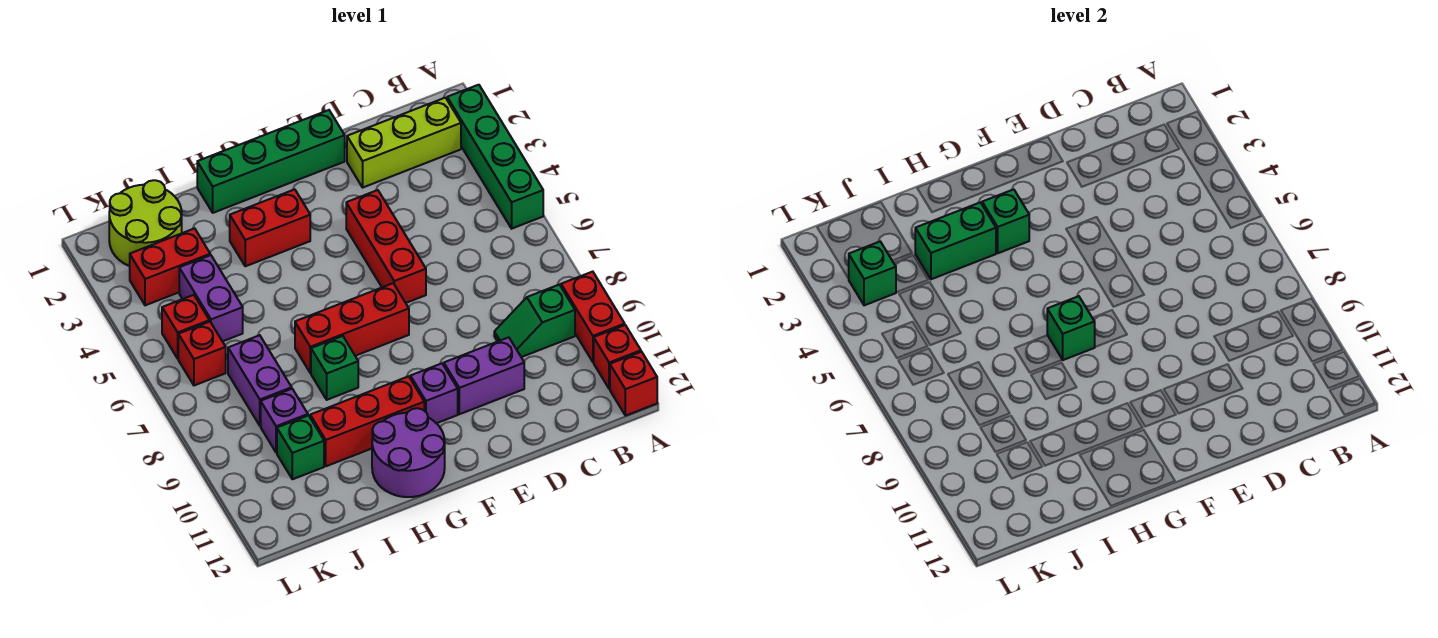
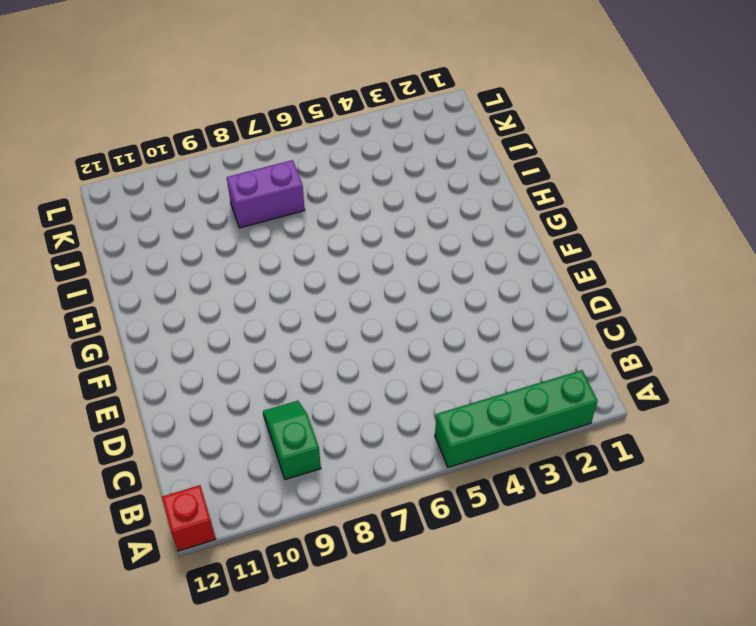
none -> red 1x2 brick [561,272,625,362]
none -> red 1x1 brick [594,325,641,389]
none -> lime 1x3 brick [347,98,461,187]

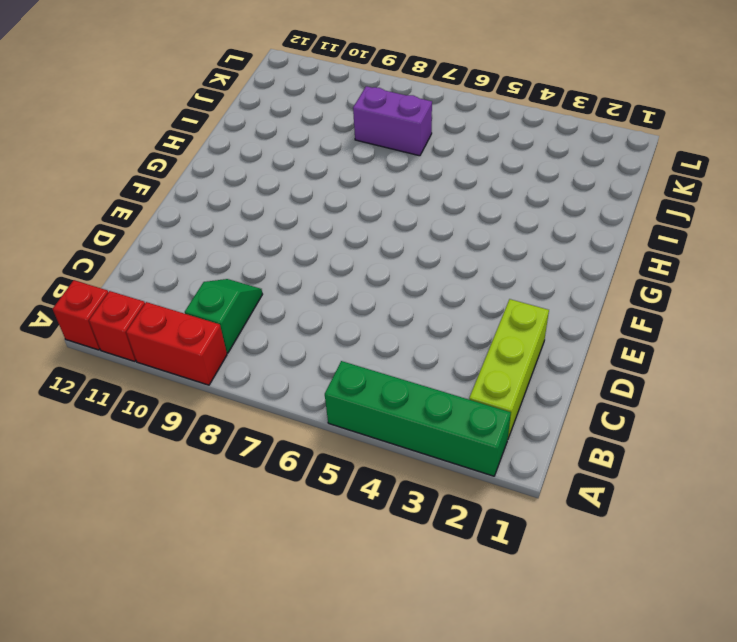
none -> purple 1x2 brick [444,337,524,414]
none -> green 1x4 brick [197,110,345,213]
none -> red 1x3 brick [346,190,426,303]

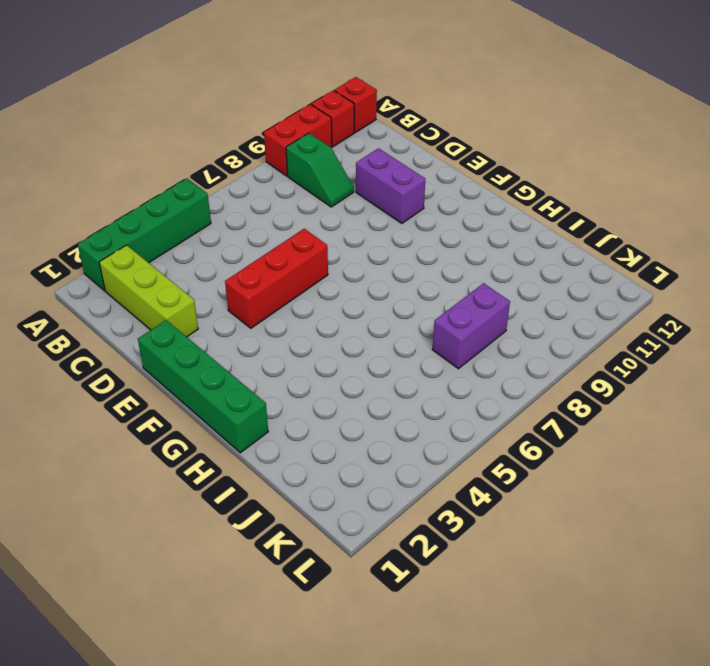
none -> red 1x3 brick [295,283,409,373]
none -> purple 1x1 brick [410,363,458,423]
none -> red 1x2 brick [230,189,310,266]

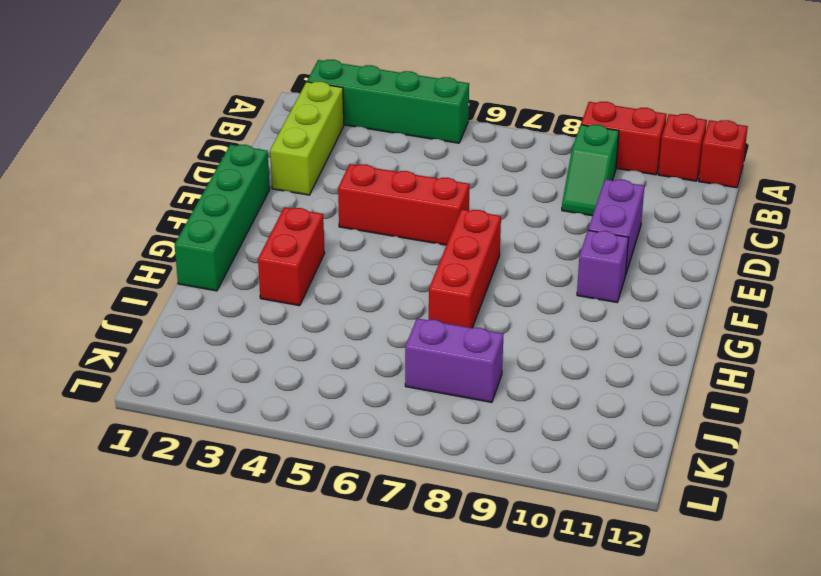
none -> red 1x3 brick [310,376,424,466]
none -> purple 2x2 round brick [372,408,445,497]
none -> green 1x1 brick [311,336,358,400]

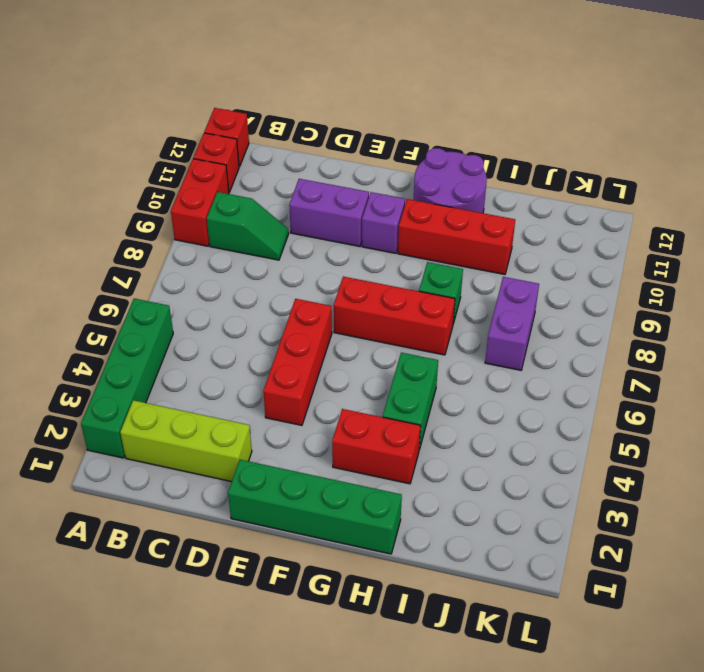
green 1x2 brick [383,353,438,450] -> green 1x2 brick turned to [915,202,996,279]
none -> lime 2x2 round brick [109,180,182,266]
none -> red 1x2 brick [130,228,210,305]
none -> purple 1x2 brick [179,255,243,341]

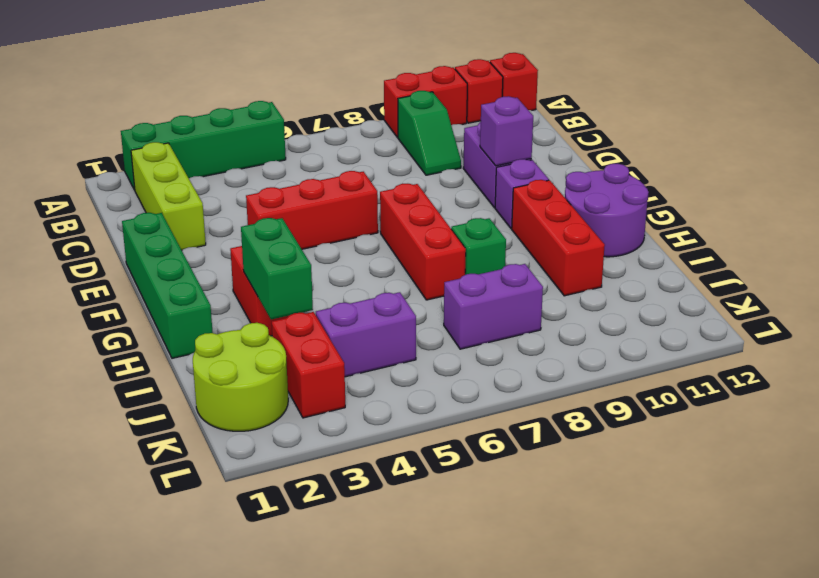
purple 1x1 brick [480,96,533,166] -> purple 1x1 brick moved to [261,389,308,453]
none -> green 1x1 brick [277,415,324,479]
none -> red 1x1 brick [162,295,209,359]
none -> red 1x1 brick [178,322,226,385]

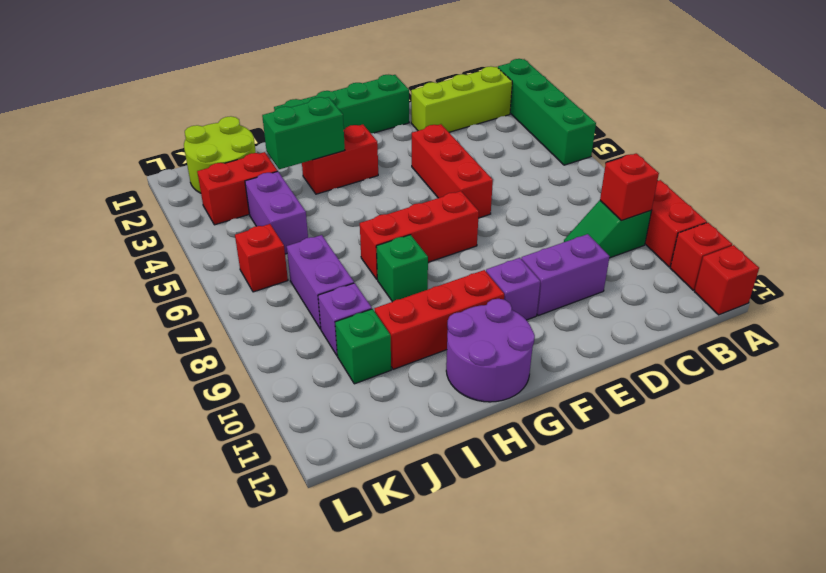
red 1x1 brick [600,153,659,221] -> red 1x1 brick moved to [162,295,209,359]
none -> green 1x1 brick [982,189,1029,253]
none -> green 1x1 brick [1047,296,1095,360]
none -> green 1x1 brick [849,242,896,305]

